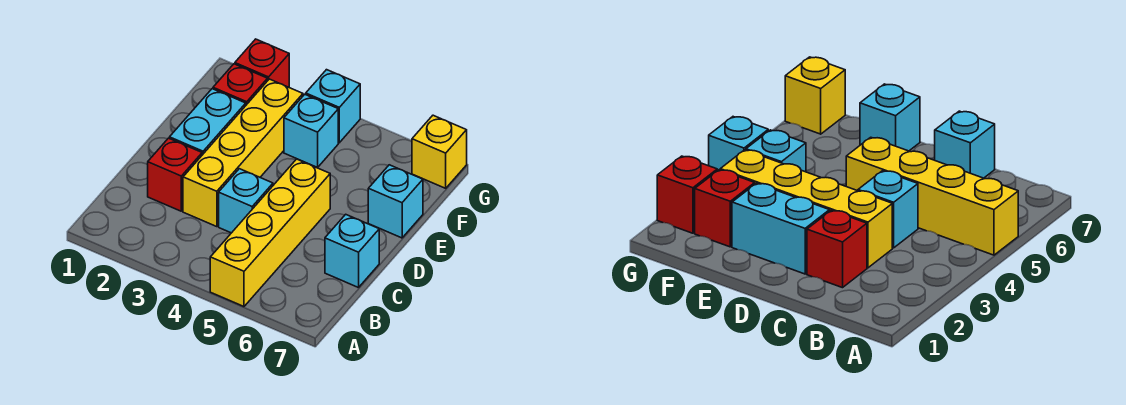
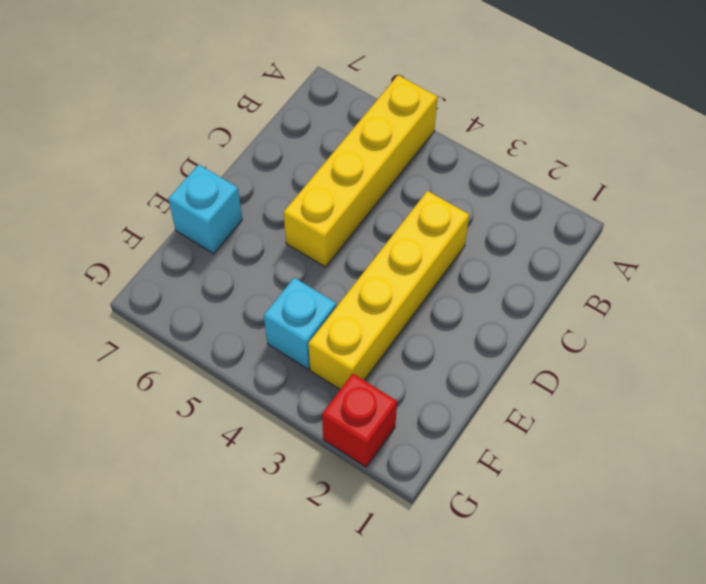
none -> red 1x1 brick [148,138,202,211]
none -> cyan 1x1 brick [219,169,273,233]
none -> cyan 1x1 brick [325,214,379,288]

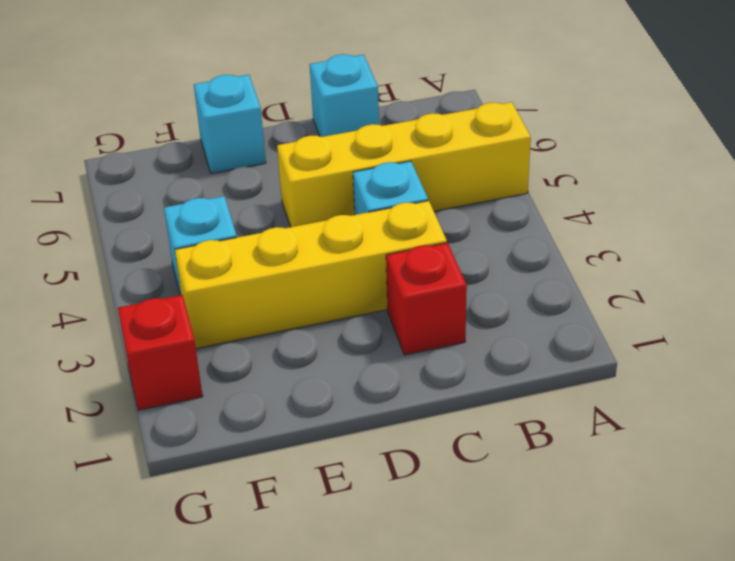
none -> cyan 1x2 brick [169,89,246,155]
none -> red 1x1 brick [213,64,268,105]
none -> cyan 1x1 brick [306,70,360,143]

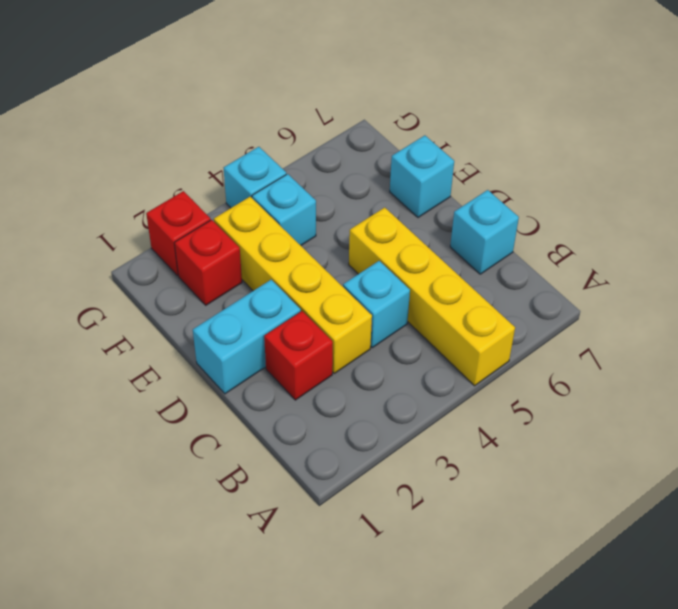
cyan 1x2 brick [193,280,301,394] -> cyan 1x2 brick turned to [169,89,246,155]
none -> yellow 1x1 brick [412,115,467,188]

